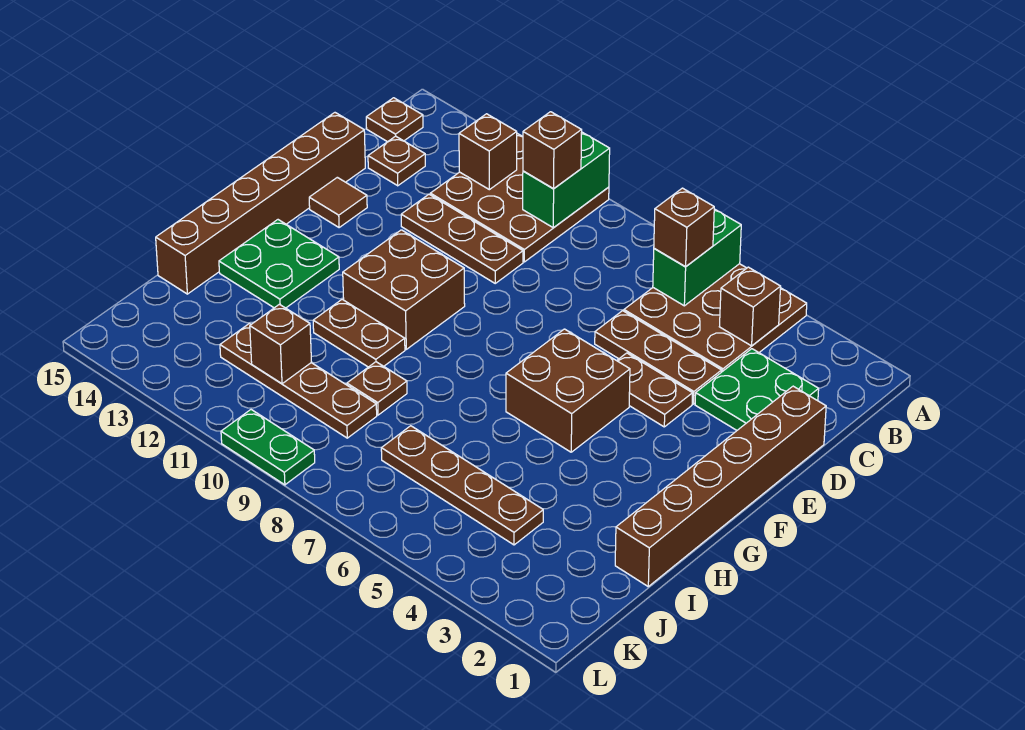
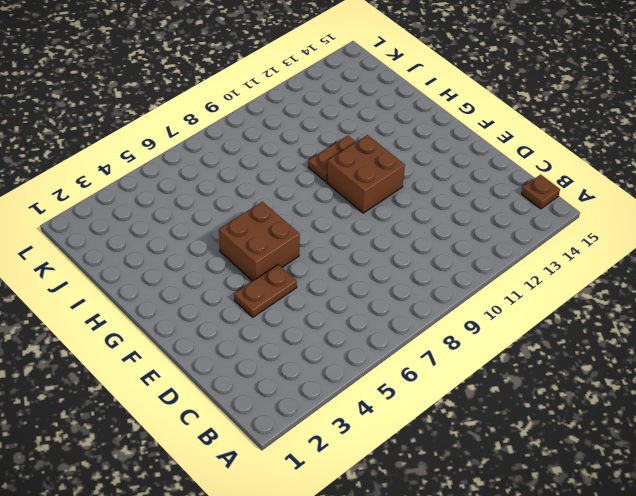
none -> brown 3x3 plate [624,264,807,372]
none -> brown 3x3 plate [430,134,609,262]
none -> green 2x2 plate [695,349,819,430]

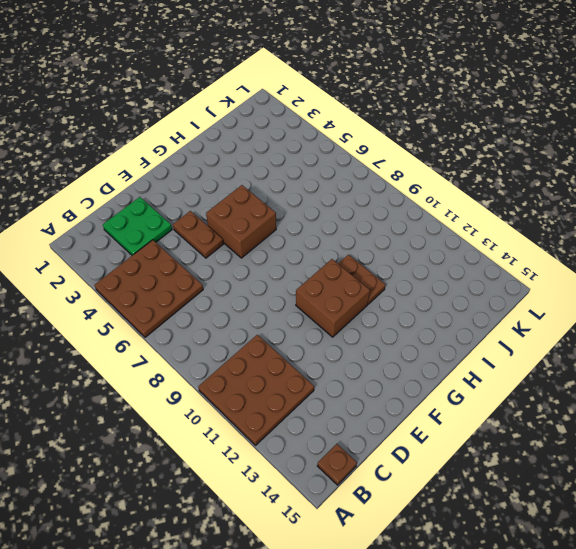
none -> brown 1x1 plate [368,136,425,186]
none -> brown 1x6 brick [615,386,826,586]
none -> brown 1x3 plate [595,311,722,404]

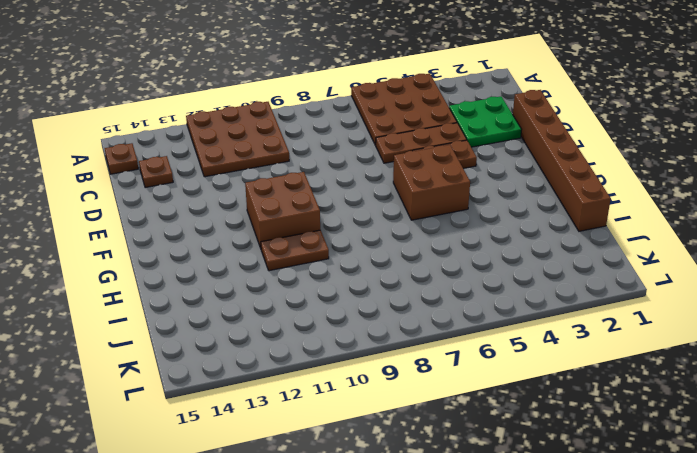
none -> brown 1x3 plate [401,194,523,283]
none -> brown 1x6 brick [156,113,365,294]
none -> brown 1x1 tile [309,177,367,228]

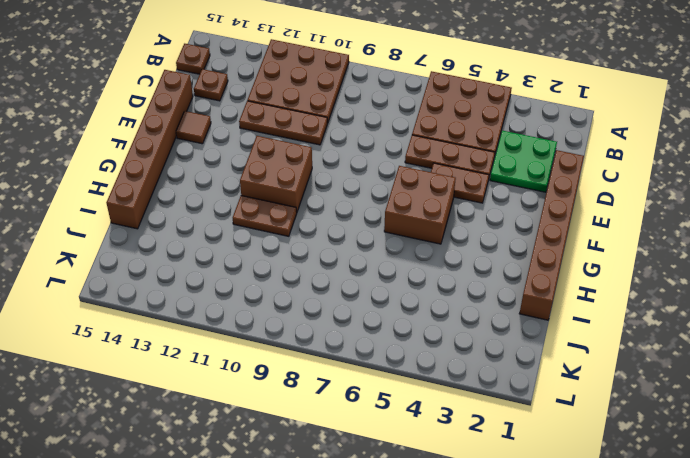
none -> green 2x2 plate [219,220,339,308]
none -> brown 1x1 plate [347,362,407,415]
none -> brown 1x4 plate [381,426,543,545]

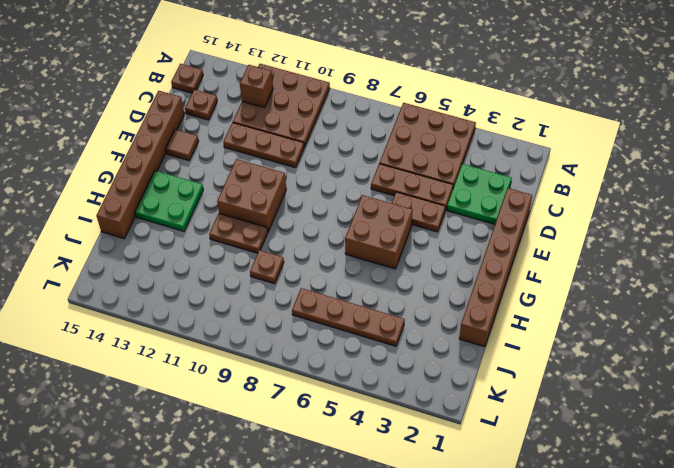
none -> brown 1x4 plate [220,324,377,438]
none -> green 1x2 plate [221,410,315,485]
none -> green 1x2 brick [653,209,741,306]

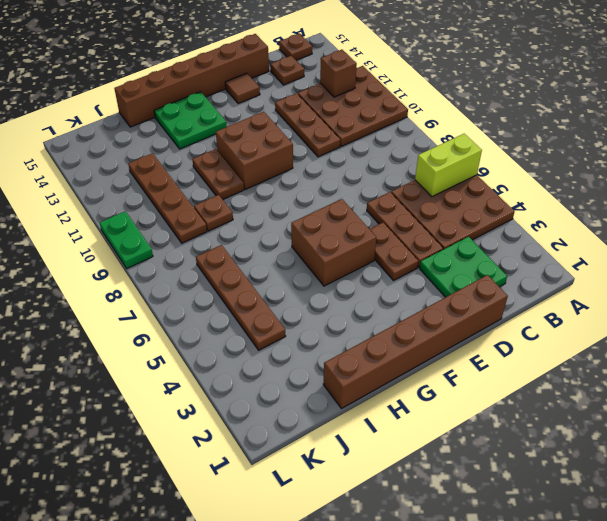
lime 1x2 brick [415,134,482,197] -> green 1x2 brick [653,209,741,306]
none -> green 1x2 brick [523,132,610,228]
none -> brown 1x1 brick [719,267,781,346]
none -> brown 1x1 brick [250,304,311,384]

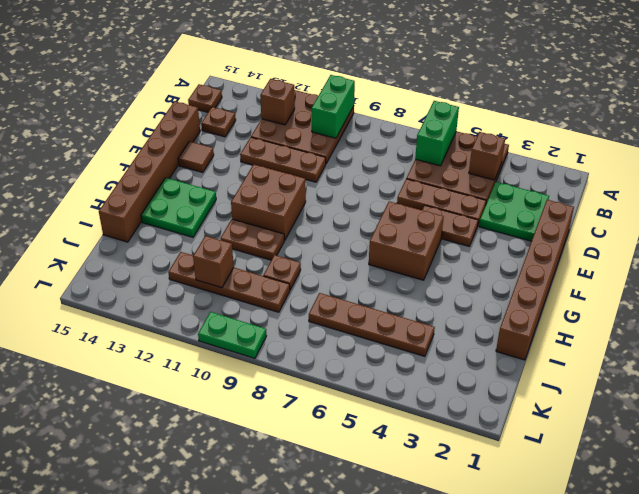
none -> brown 1x1 brick [654,188,714,267]
none -> brown 1x1 brick [523,112,582,189]

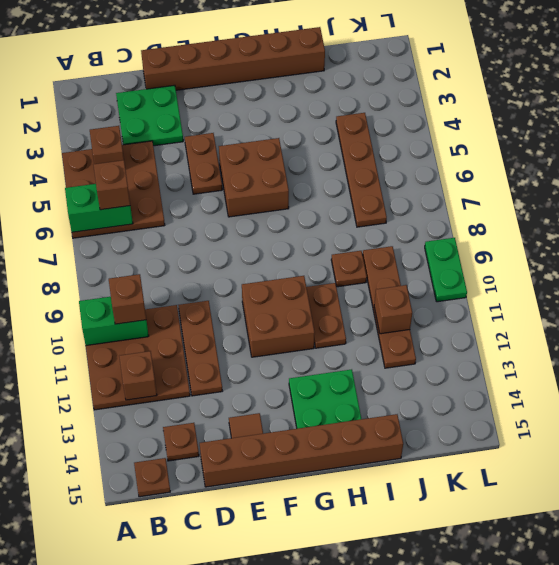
none -> brown 1x3 plate [595,311,722,404]

